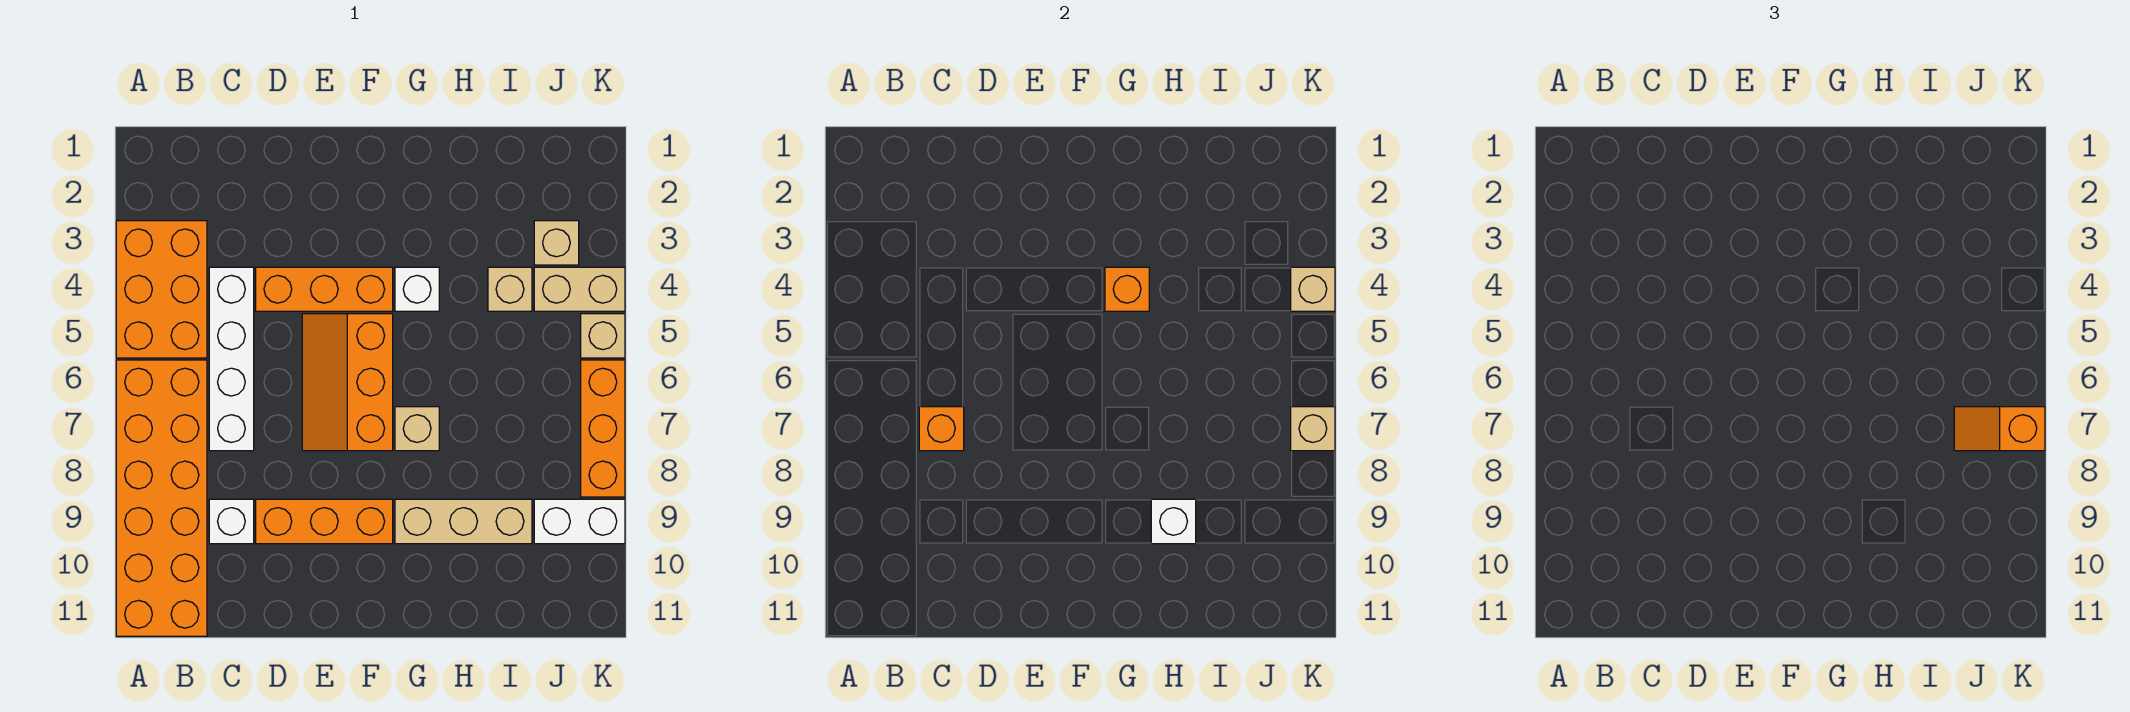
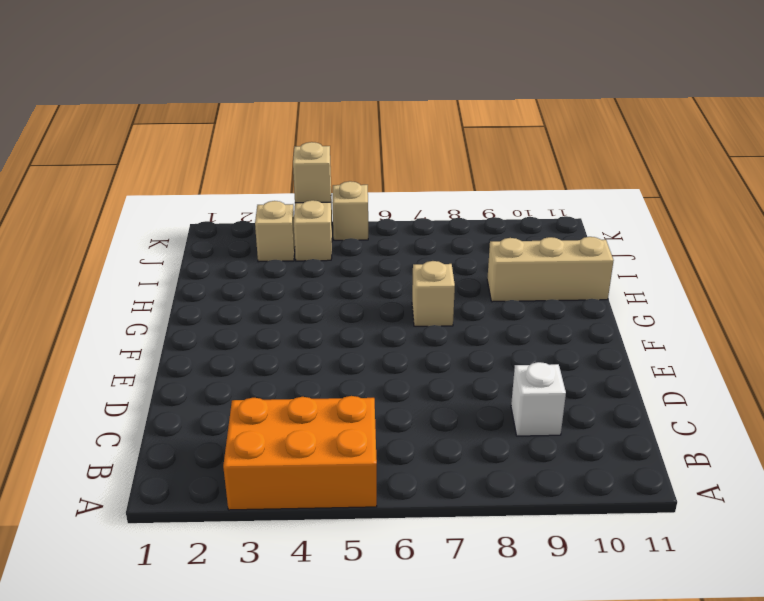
tan 1x3 brick [487,237,614,302] -> tan 1x3 brick turned to [395,499,532,544]
none -> orange 2x6 brick [116,360,207,636]
none -> white 1x4 brick [209,267,254,451]
none -> orange 1x3 brick [256,267,393,311]

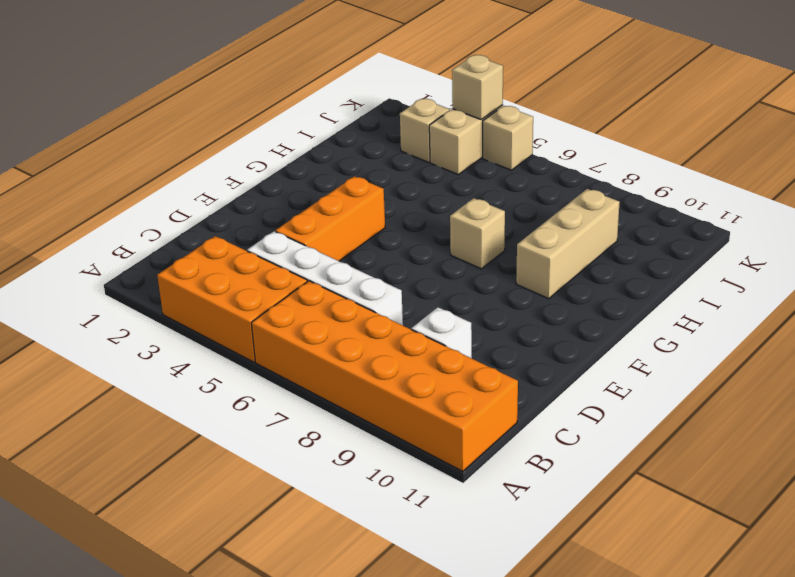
none -> orange 1x3 brick [256,499,393,544]
none -> orange 2x3 slope [302,314,393,451]
none -> white 1x1 brick [395,267,439,311]

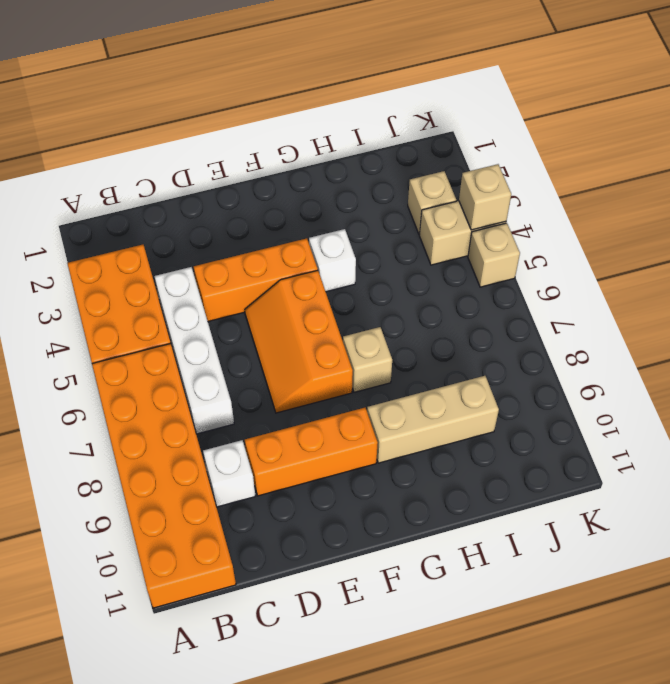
none -> tan 1x1 brick [488,267,532,311]
none -> white 1x2 brick [534,499,625,544]
none -> orange 1x3 brick [581,360,625,497]

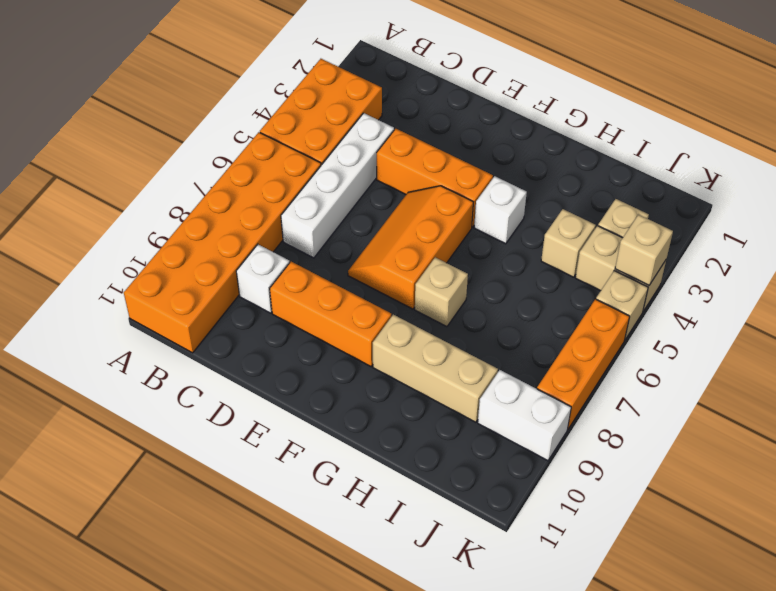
none -> orange 1x1 brick [919,407,964,451]
none -> orange 1x1 brick [1105,267,1149,311]
none -> white 1x1 brick [1151,499,1196,544]

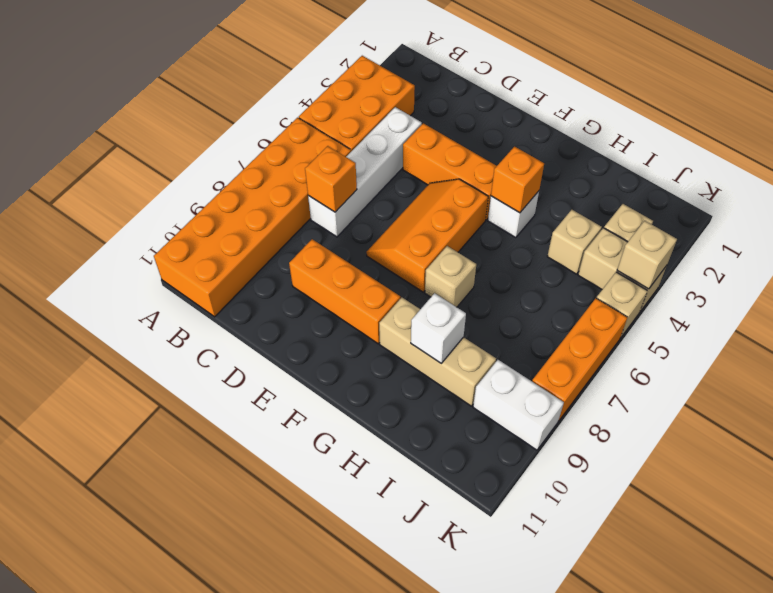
none -> white 1x1 brick [209,499,254,544]
none -> tan 1x1 brick [1291,407,1335,451]
none -> orange 1x2 slope [1954,407,2045,451]

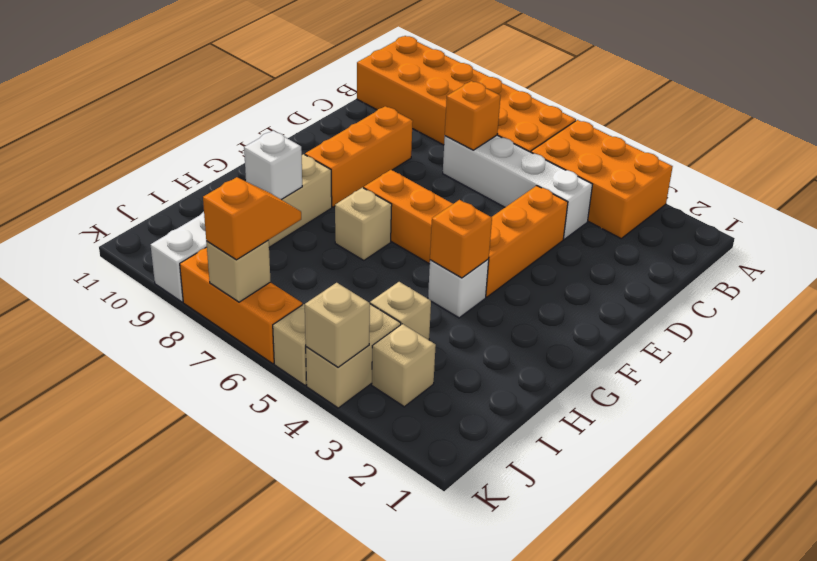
none -> white 1x1 brick [209,499,254,544]

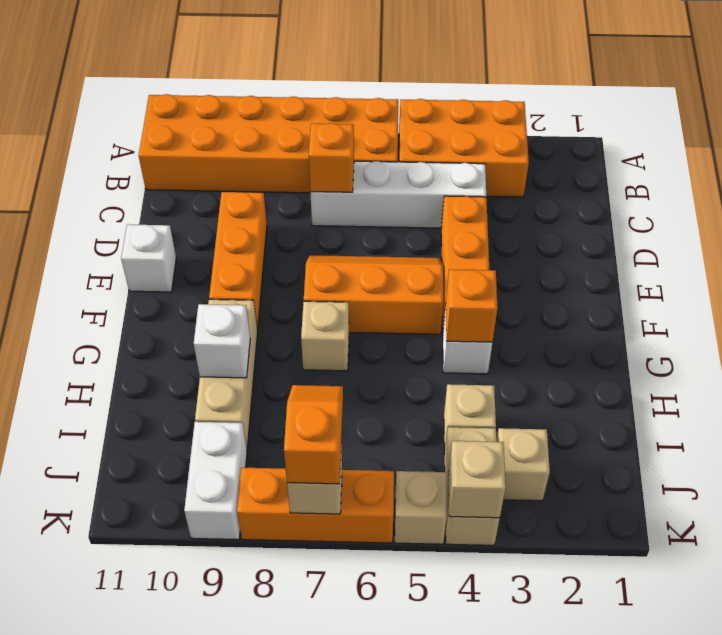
white 1x1 brick [121,224,176,292] -> white 1x1 brick moved to [209,499,254,544]

